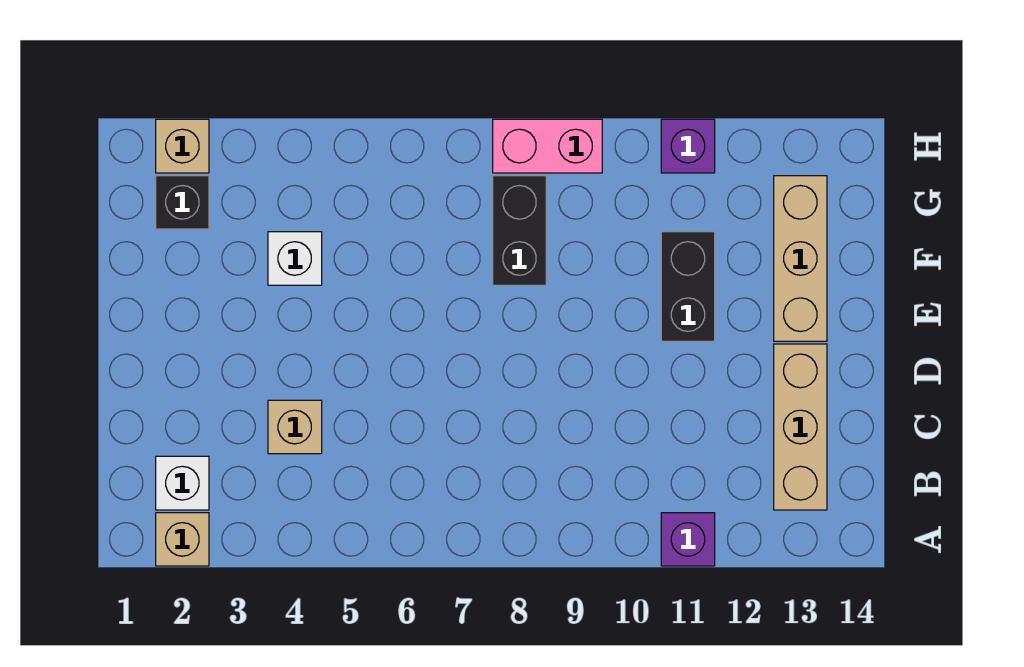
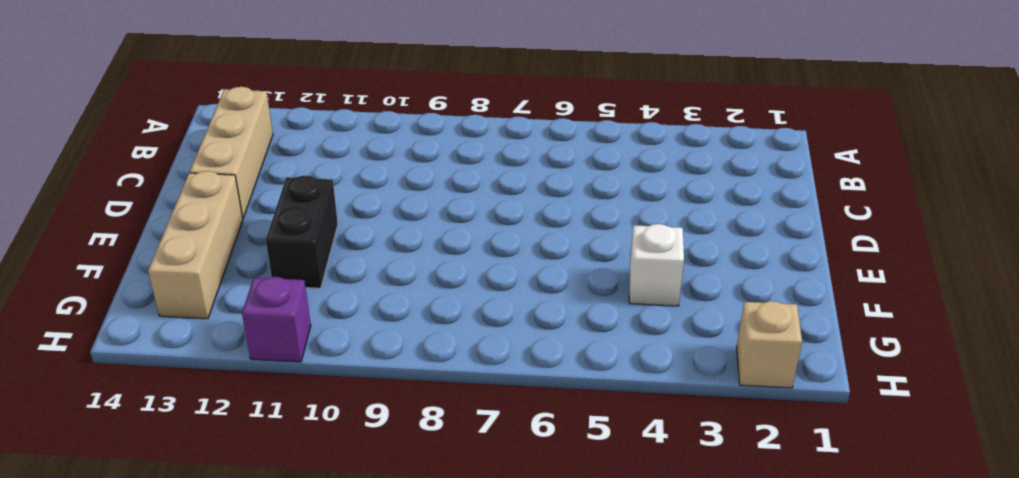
none -> tan 1x1 brick [156,513,209,566]
none -> purple 1x1 brick [661,513,715,566]
none -> white 1x1 brick [156,456,209,510]

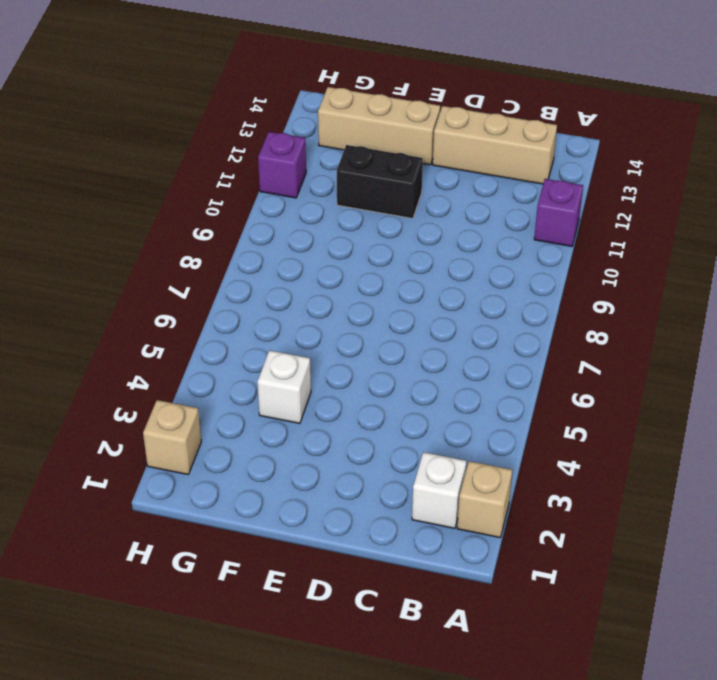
none -> tan 1x1 brick [268,400,322,454]
none -> black 1x2 brick [493,176,546,285]
none -> black 1x1 brick [156,176,209,229]

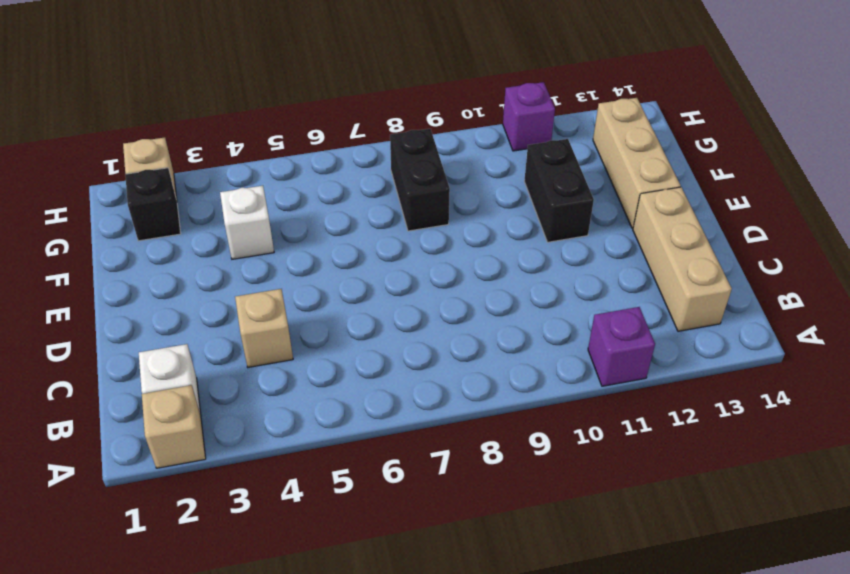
none -> pink 1x2 brick [493,119,602,173]

